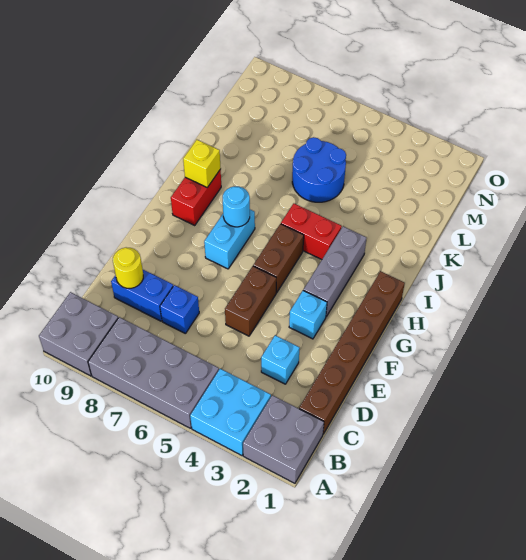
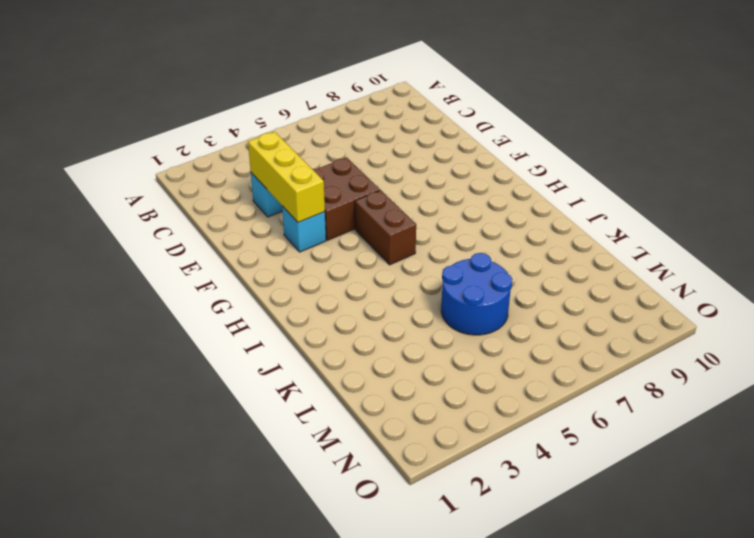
yellow 1x3 brick [248,132,325,222] -> none
brown 2x2 brick [314,157,380,240] -> brown 1x2 brick [225,266,276,336]
none -> grey 2x2 brick [243,395,324,483]
none -> cyan 2x2 brick [190,369,271,456]
none -> grey 2x4 brick [88,317,219,429]

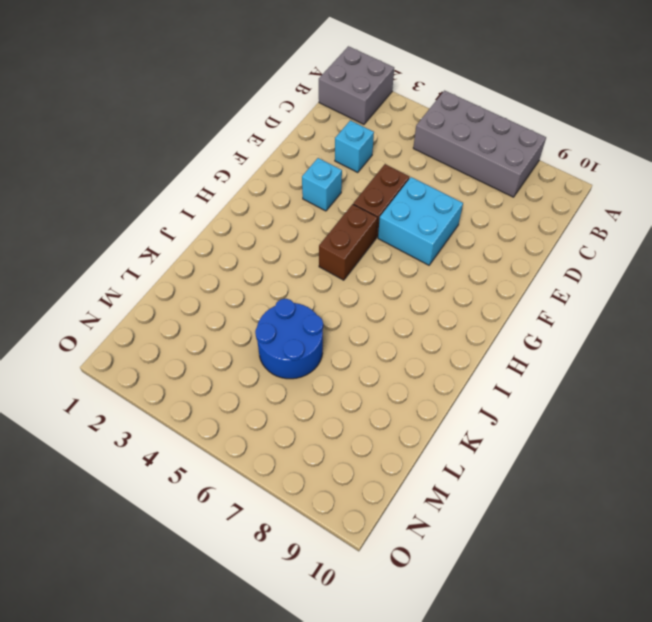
cyan 2x2 brick [378,177,463,265] -> cyan 2x2 brick moved to [190,369,271,456]
none -> grey 2x2 brick [39,292,118,376]
none -> brown 1x6 brick [299,271,405,434]
none -> blue 1x1 brick [160,285,199,333]

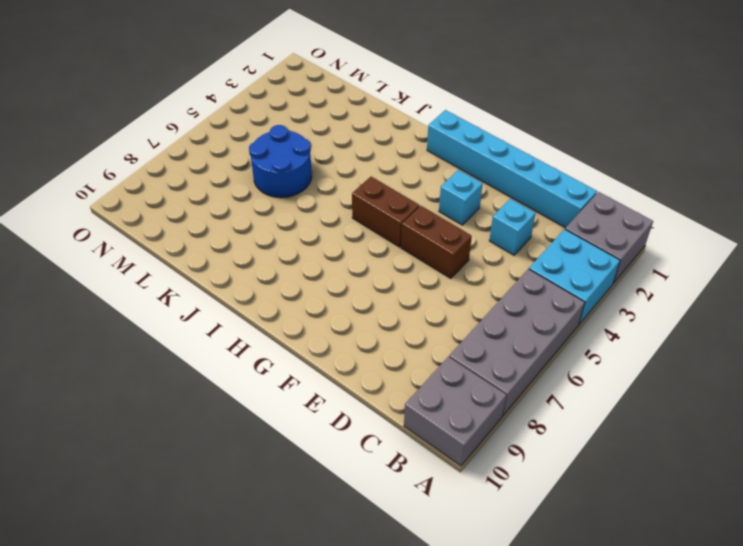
cyan 1x6 brick [427,110,597,228] -> brown 1x6 brick [299,271,405,434]
none -> blue 1x1 brick [160,285,199,333]
none -> blue 1x2 brick [111,270,173,321]
none -> grey 1x3 brick [304,226,367,317]

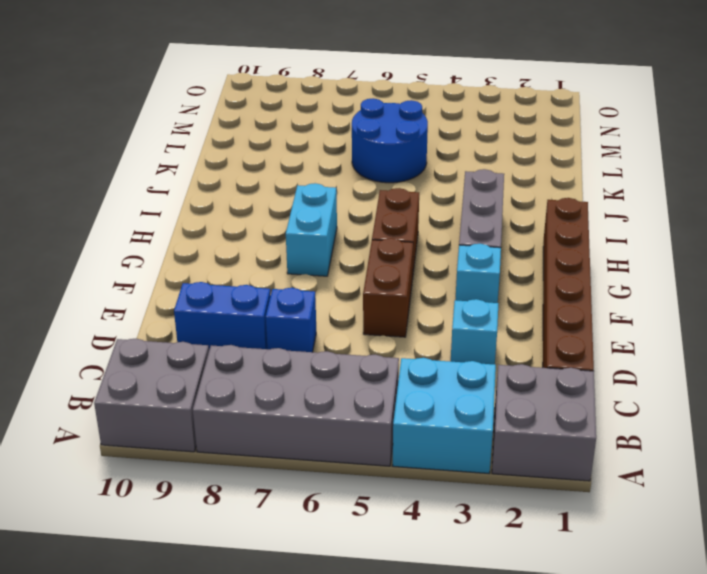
none -> red 1x2 brick [171,169,221,225]
none -> red 1x2 brick [281,204,342,260]
none -> yellow 1x1 round brick [113,247,143,288]

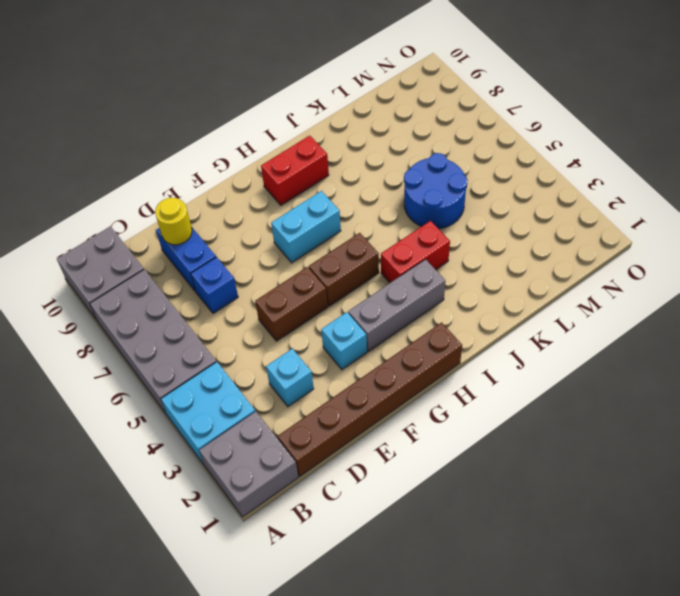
red 1x2 brick [381,221,450,283] -> red 1x2 brick turned to [281,204,342,260]
none -> cyan 1x1 round brick [223,186,250,227]
none -> yellow 1x1 brick [183,140,221,187]

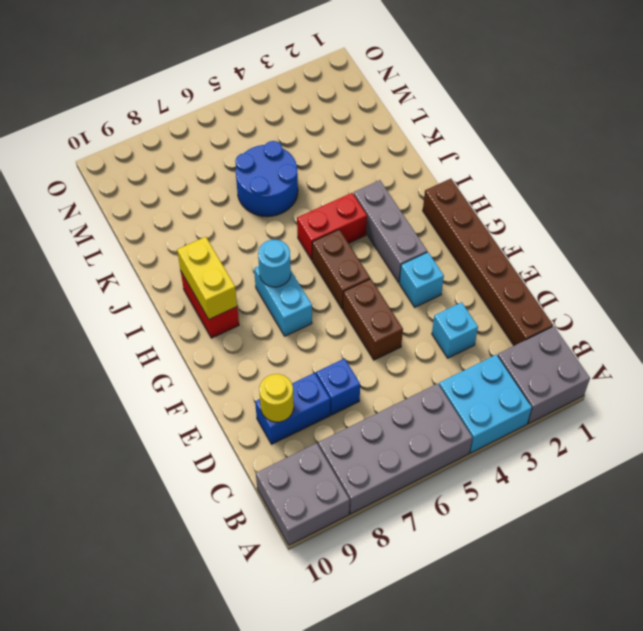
yellow 1x2 brick [177,237,237,319] -> yellow 1x1 brick [183,140,221,187]

